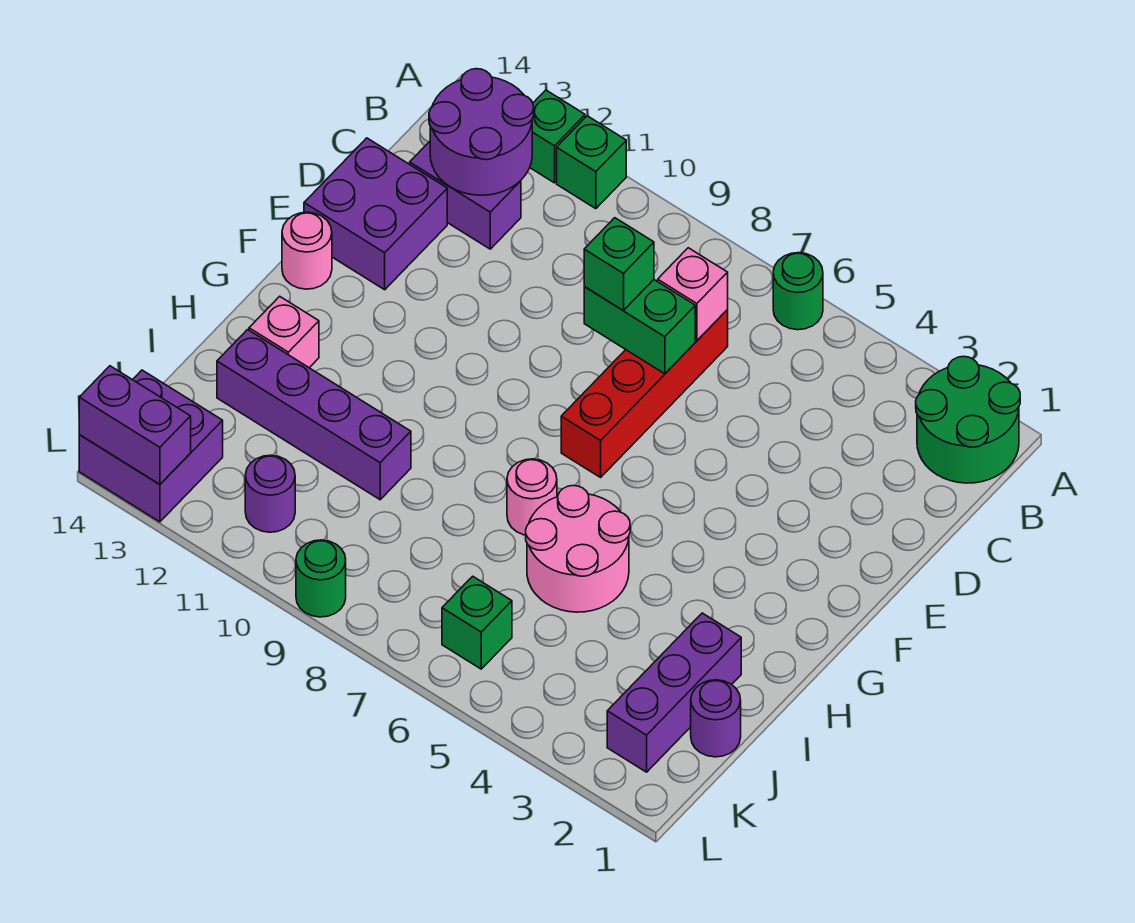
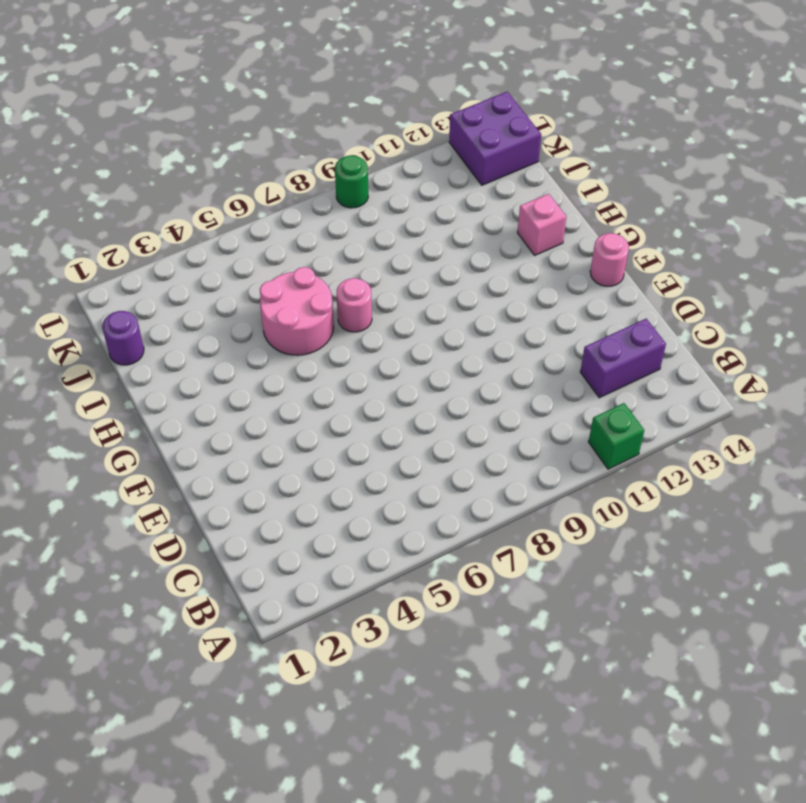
none -> green 2x2 round brick [916,357,1020,483]
none -> green 1x1 round brick [773,253,823,330]
none -> green 1x1 brick [530,90,585,183]

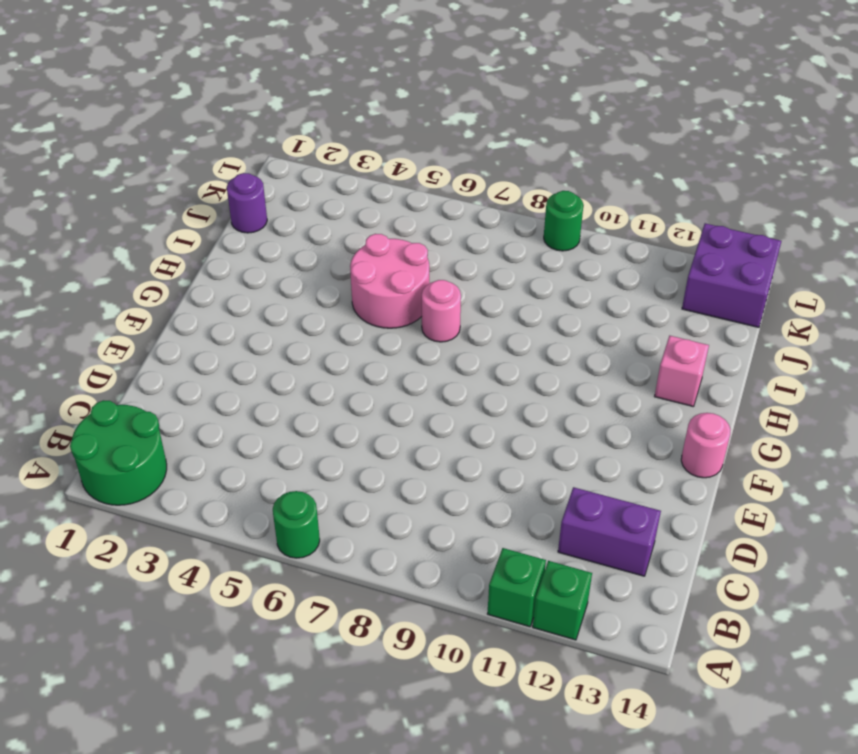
none -> red 1x4 brick [561,310,728,477]
none -> purple 2x2 brick [304,138,447,290]
none -> purple 1x3 brick [607,613,741,772]

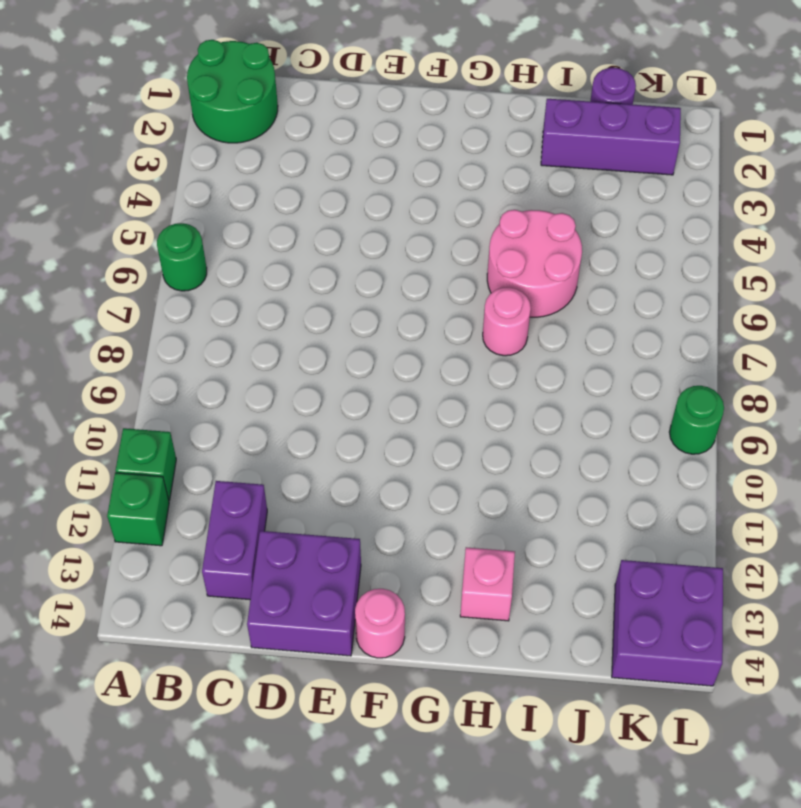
none -> red 1x4 brick [561,310,728,477]
none -> purple 1x4 brick [217,330,411,500]
none -> green 1x1 brick [442,576,512,669]

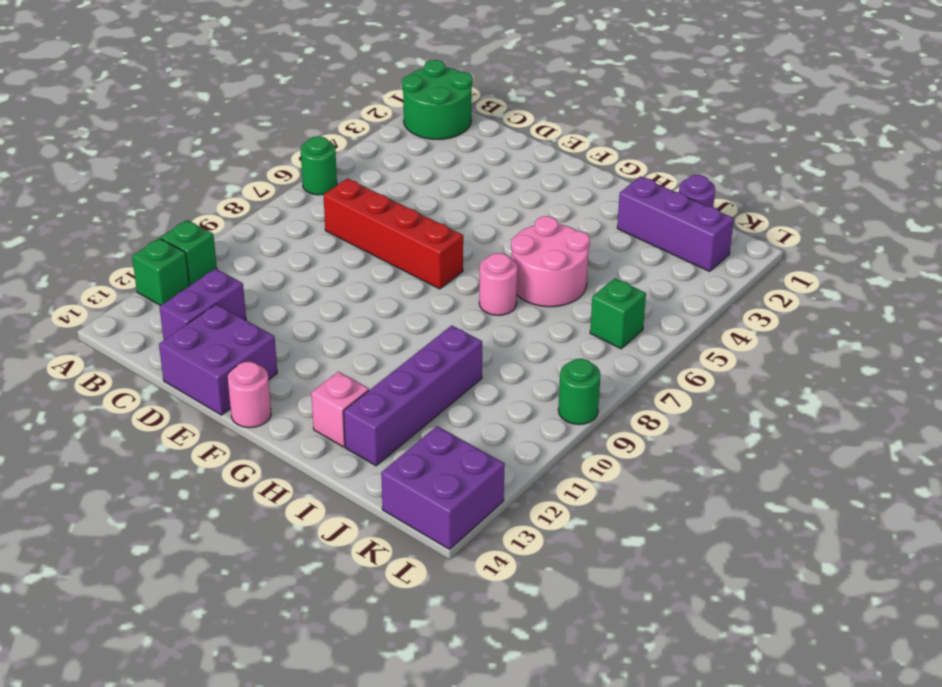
none -> purple 1x1 round brick [245,455,295,532]
none -> purple 2x2 round brick [429,69,534,195]
none -> pink 1x1 brick [658,248,728,341]

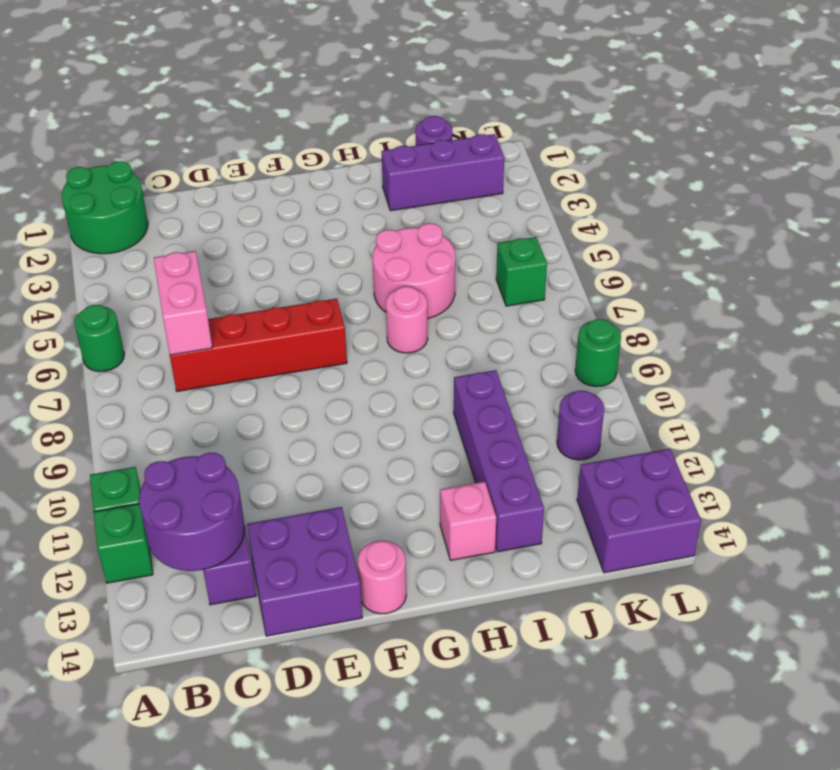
pink 1x2 brick [154,251,212,355] -> pink 1x1 brick [658,248,728,341]
none -> green 1x2 brick [584,280,695,374]
none -> purple 1x2 brick [79,366,191,484]
none -> green 1x1 brick [584,218,654,310]

